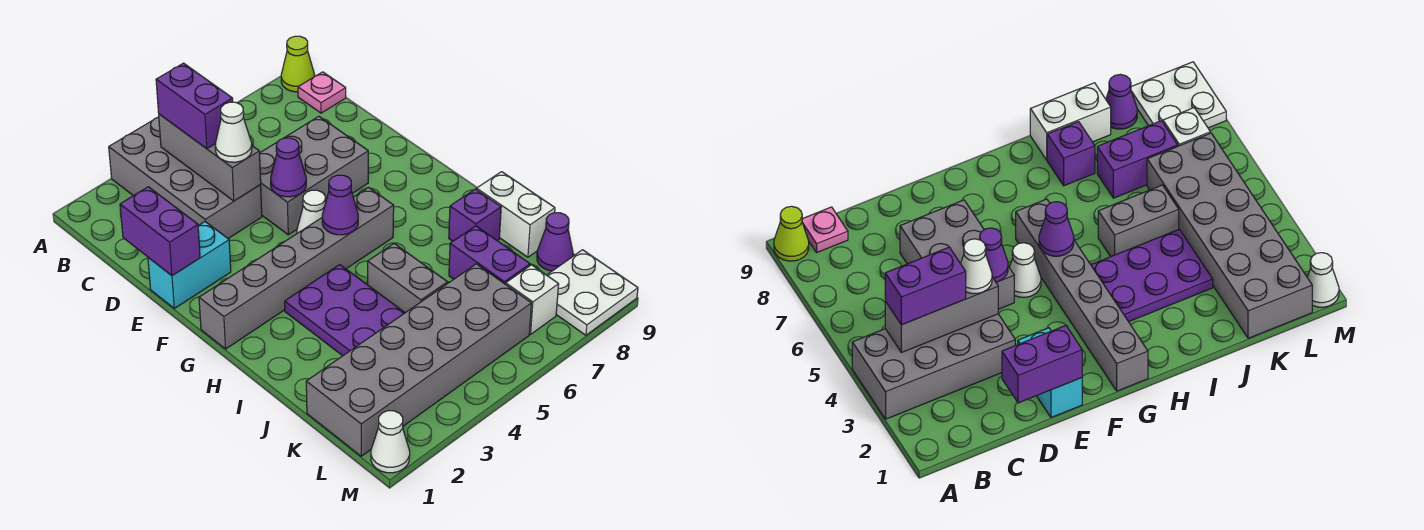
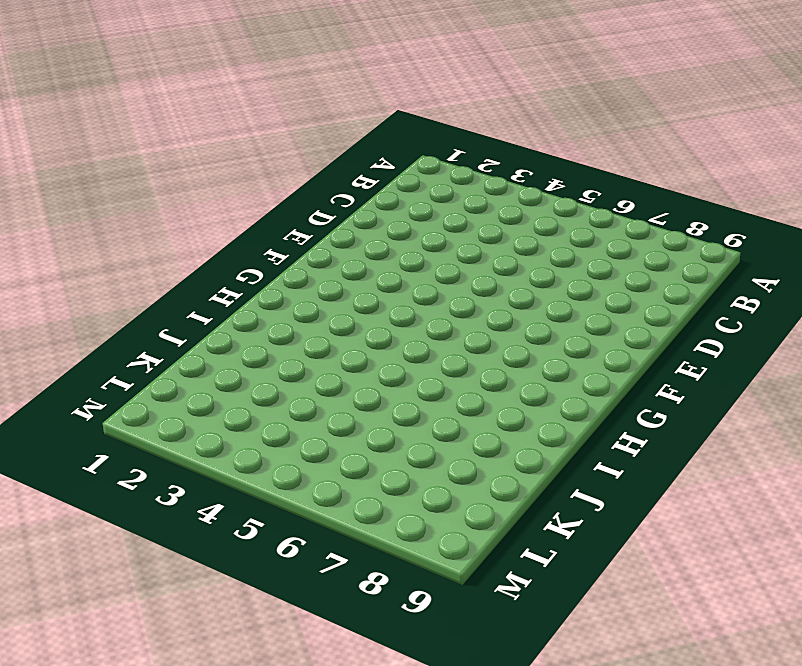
none -> grey 2x4 brick [109,117,262,238]
none -> lime 1x1 cone [281,36,315,92]
none -> pink 1x1 plate [298,72,346,113]

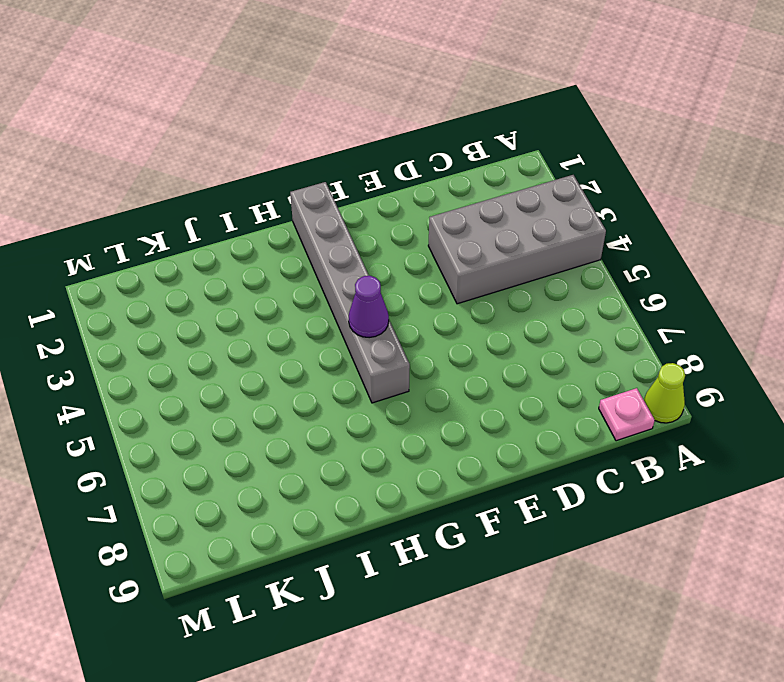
none -> grey 2x3 brick [260,116,368,235]
none -> cyan 1x2 brick [148,222,231,308]
none -> white 1x1 cone [297,190,325,233]

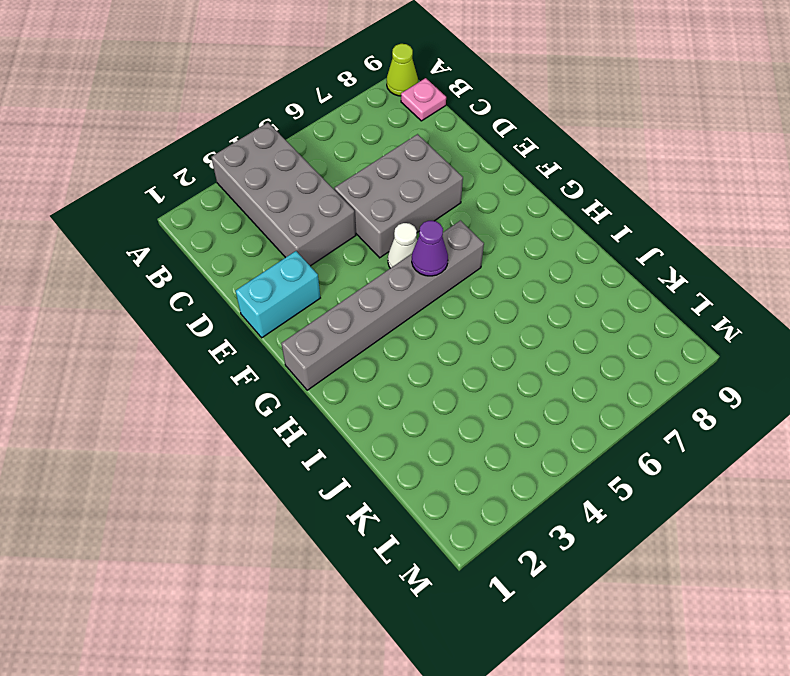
none -> purple 2x3 plate [285,265,405,356]
none -> grey 1x2 brick [368,244,448,313]
none -> purple 1x1 brick [449,189,501,241]

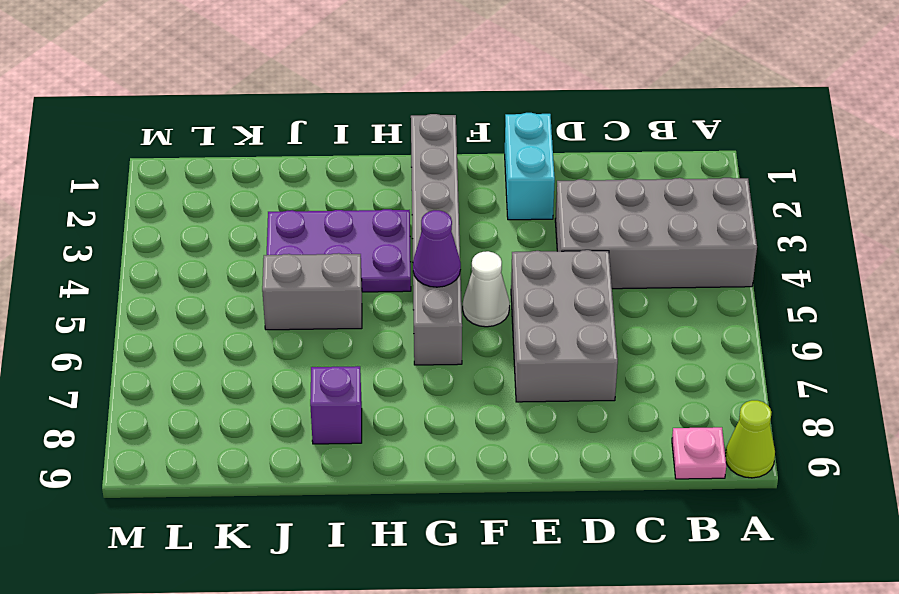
none -> white 1x2 brick [477,172,555,257]
none -> purple 1x2 brick [449,226,530,284]
none -> grey 2x6 brick [306,264,532,456]

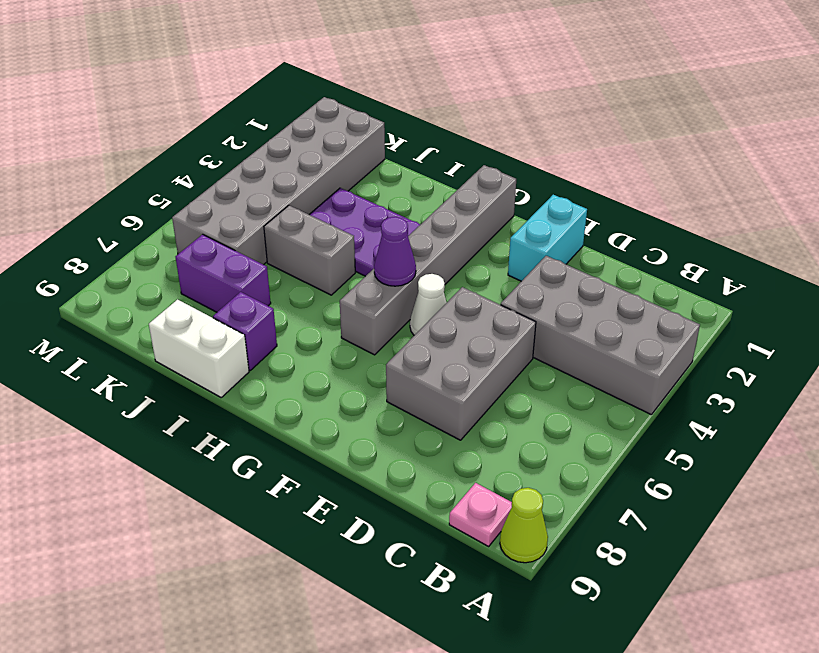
none -> purple 1x1 cone [537,213,573,271]
none -> white 1x1 brick [506,265,559,334]
none -> white 2x2 plate [547,250,638,335]

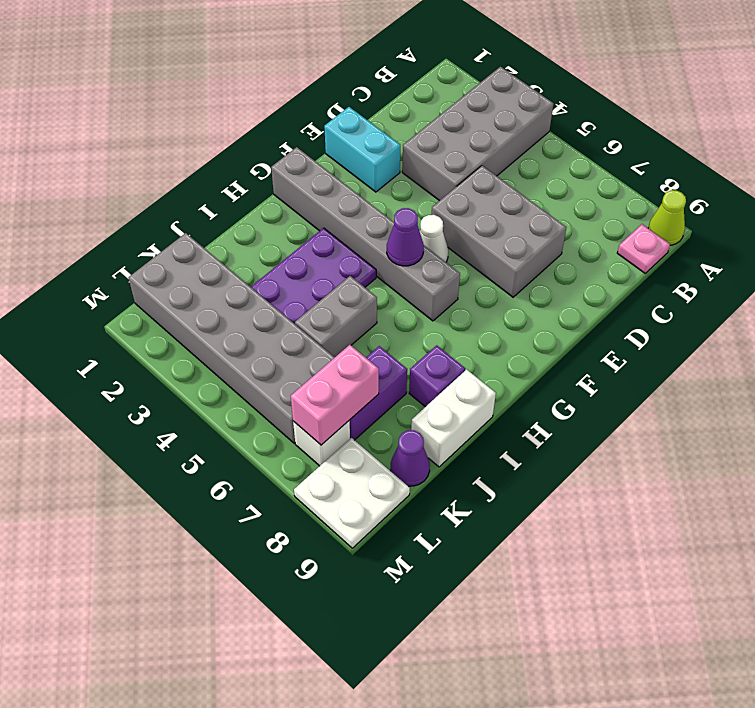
pink 1x2 brick [291,345,379,445] -> none
none -> white 1x1 cone [371,411,410,473]
none -> grey 1x3 brick [159,114,261,201]
none -> purple 1x2 brick [120,187,200,276]

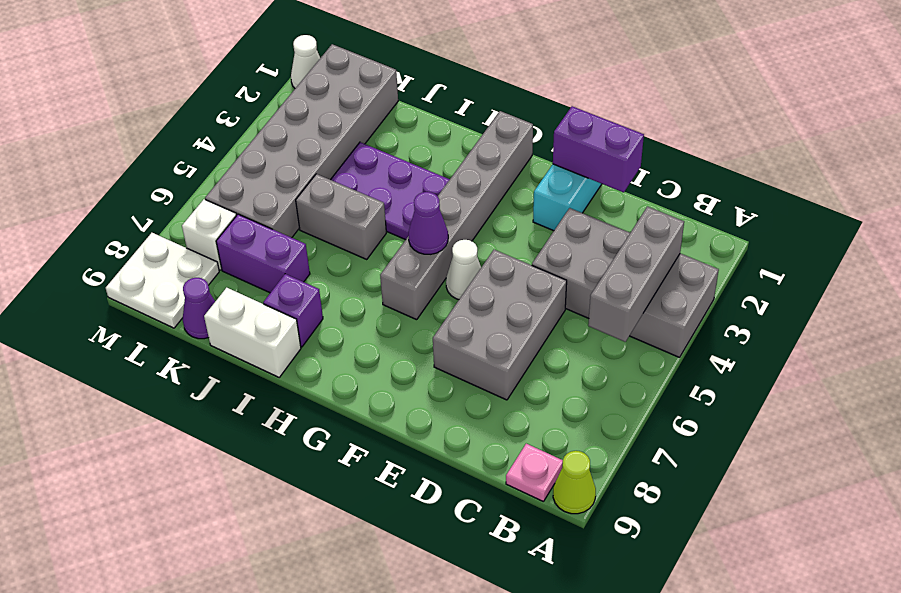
grey 1x3 brick [588,207,684,342] -> grey 1x3 brick turned to [159,114,261,201]
none -> purple 1x1 cone [271,138,306,197]
none -> purple 1x2 brick [156,63,233,149]
none -> white 1x1 cone [215,102,252,162]

